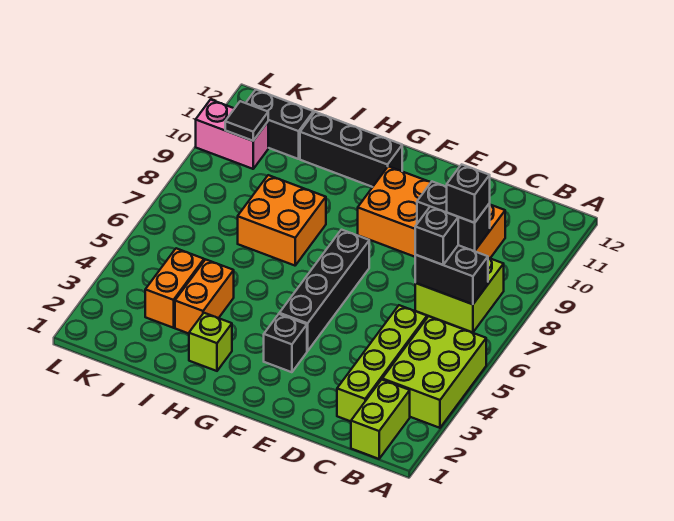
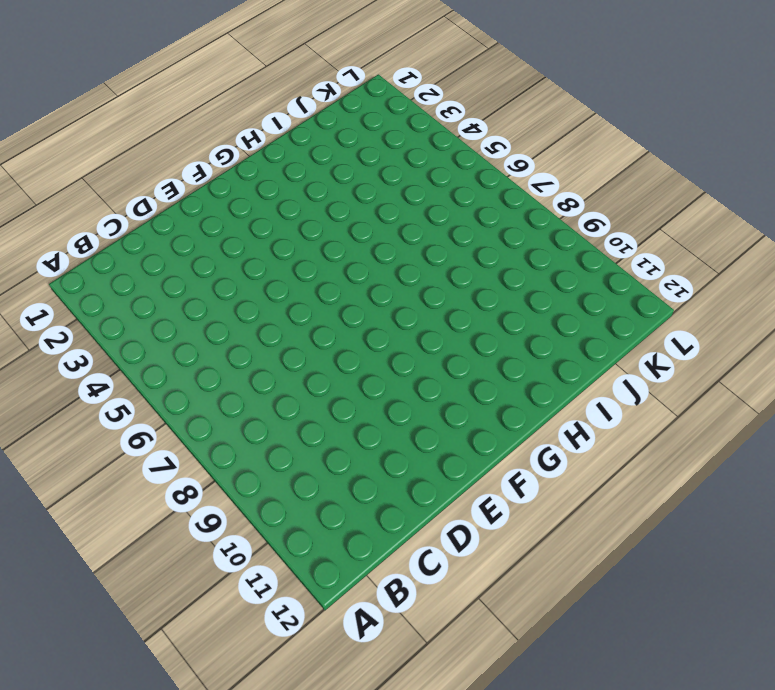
none -> lime 2x3 brick [382,316,486,428]
none -> lime 1x2 brick [351,380,410,459]
none -> lime 2x2 brick [415,258,504,333]

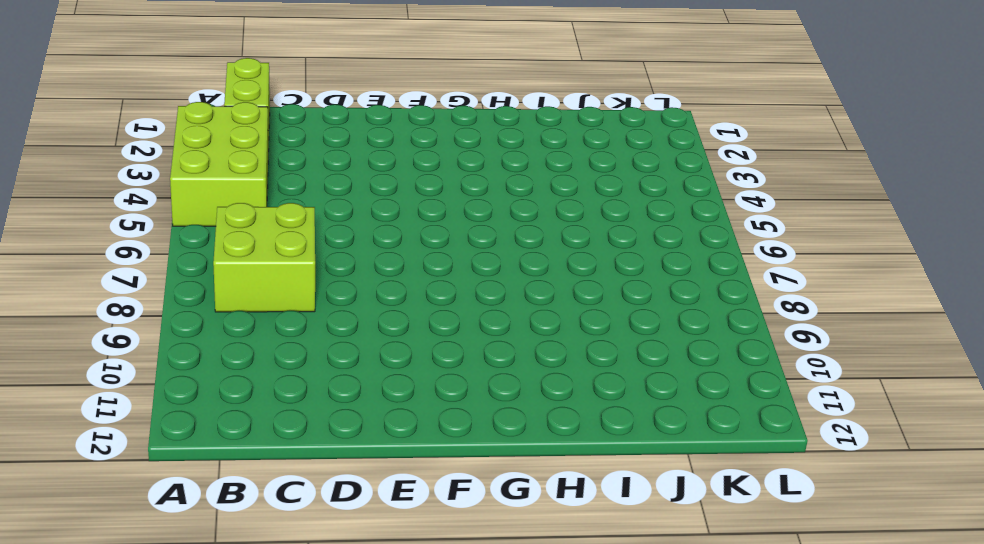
none -> lime 1x4 brick [337,305,427,421]
none -> orange 2x4 brick [358,166,505,258]
none -> black 1x1 brick [264,314,307,372]

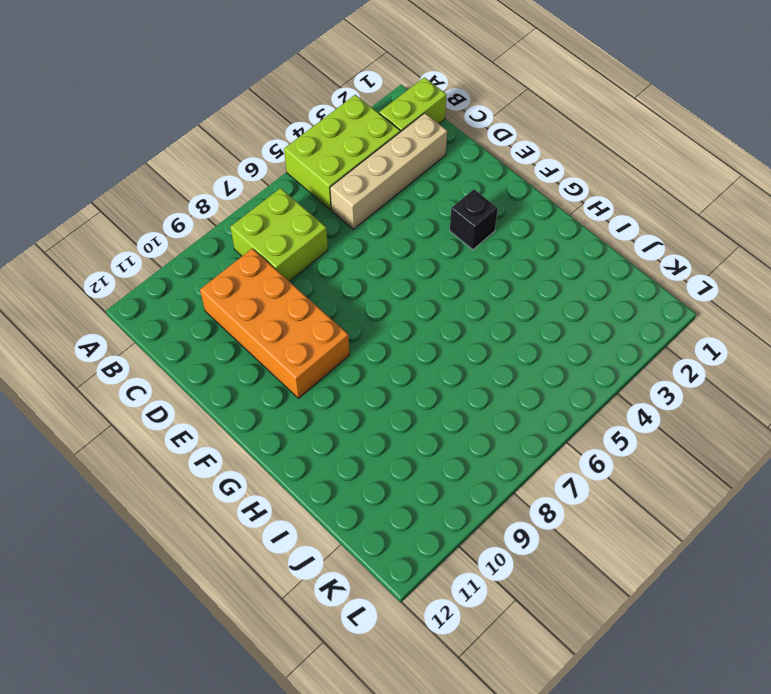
tan 1x4 brick [330,113,447,229] -> lime 1x4 brick [337,305,427,421]
none -> black 1x4 brick [279,230,369,351]
none -> black 1x3 brick [300,112,402,187]
none -> lime 1x1 brick [189,313,232,371]

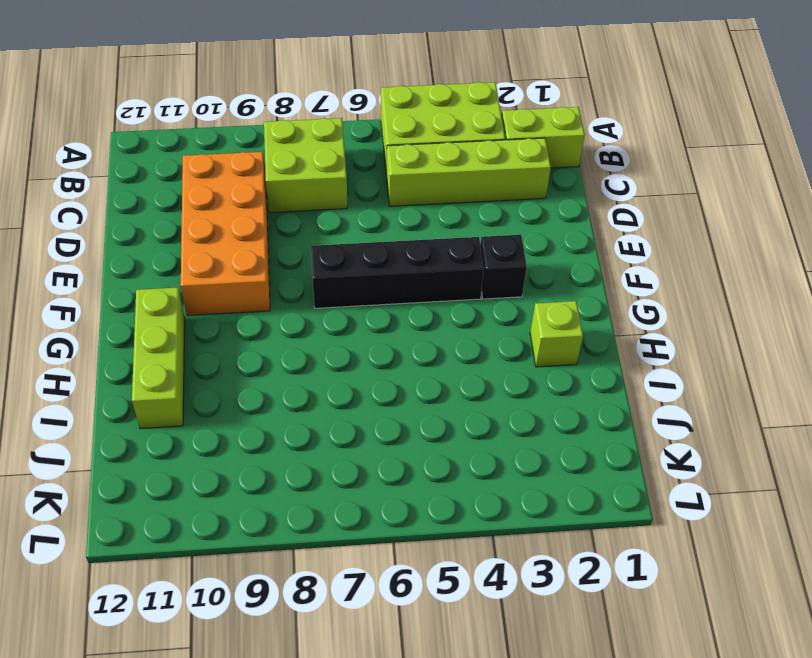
lime 1x3 brick [132,287,185,429] -> black 1x3 brick [300,112,402,187]
none -> orange 2x2 brick [238,175,326,266]
none -> orange 1x2 brick [175,259,234,334]
none -> orange 1x2 brick [145,248,204,328]

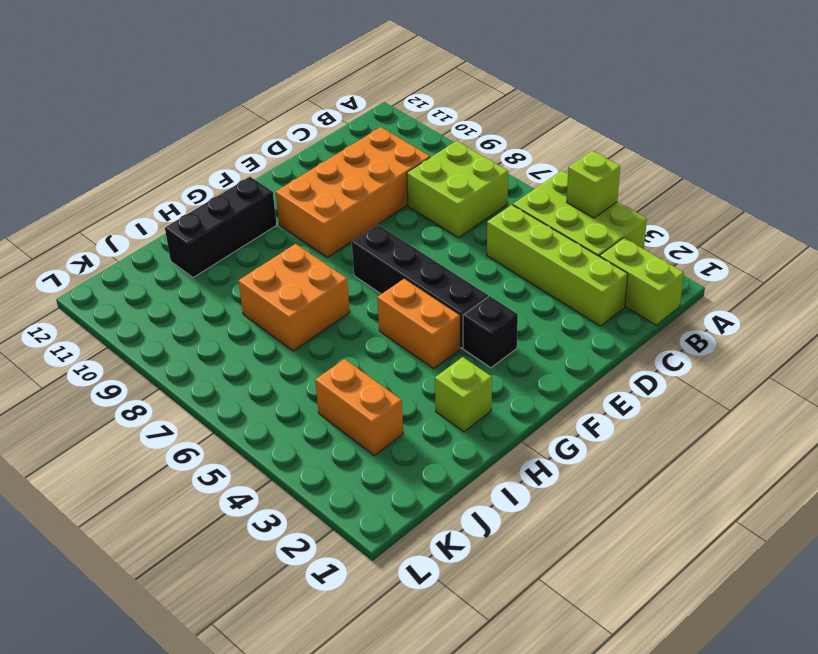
lime 1x1 brick [567,151,620,218] -> none
orange 1x2 brick [377,279,460,369] -> orange 1x2 brick moved to [175,259,234,334]
none -> black 1x2 brick [246,90,314,159]
none -> pink 1x2 brick [196,100,268,169]
none -> black 1x2 brick [415,245,488,304]

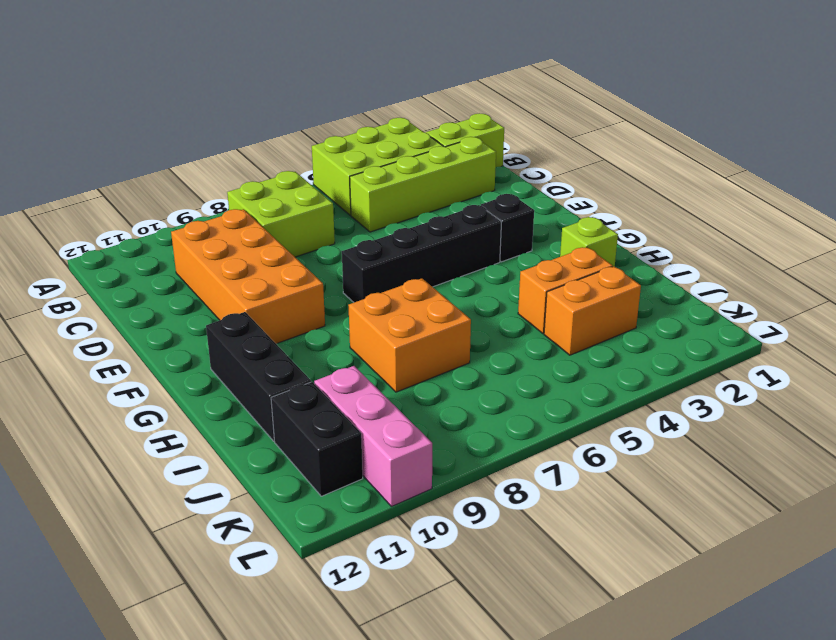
pink 1x3 brick [314,366,432,507] -> pink 1x2 brick [196,100,268,169]
none -> black 1x2 brick [415,245,488,304]
none -> black 1x2 brick [417,182,490,251]
none -> black 1x1 tile [225,101,268,141]

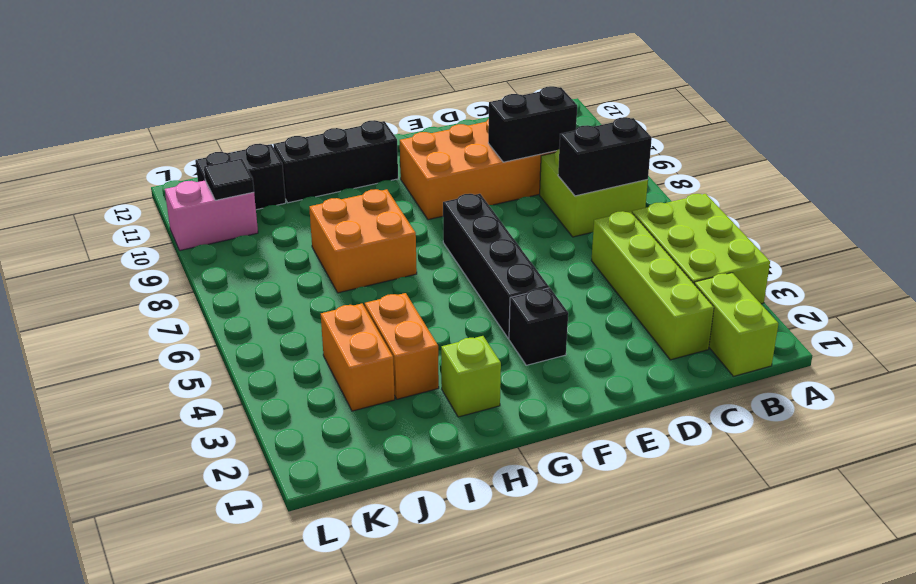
none -> black 1x1 brick [415,207,458,265]
none -> black 1x1 brick [447,164,490,223]

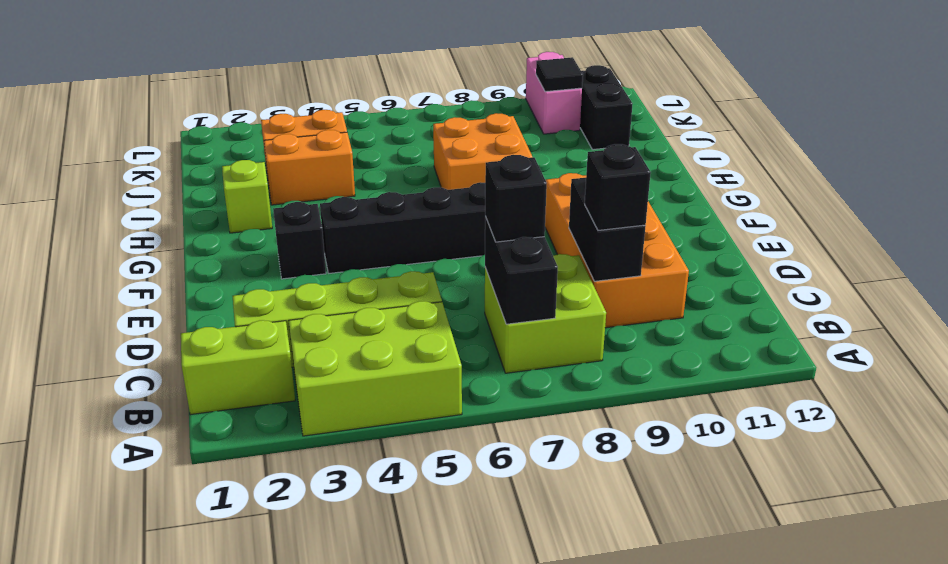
none -> black 1x3 brick [300,112,402,187]

